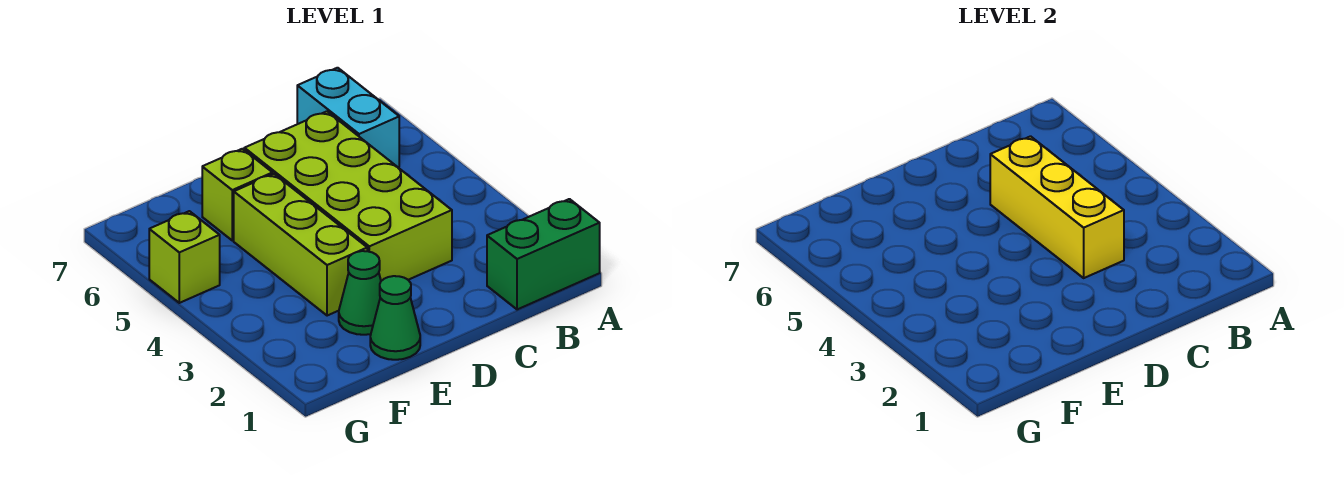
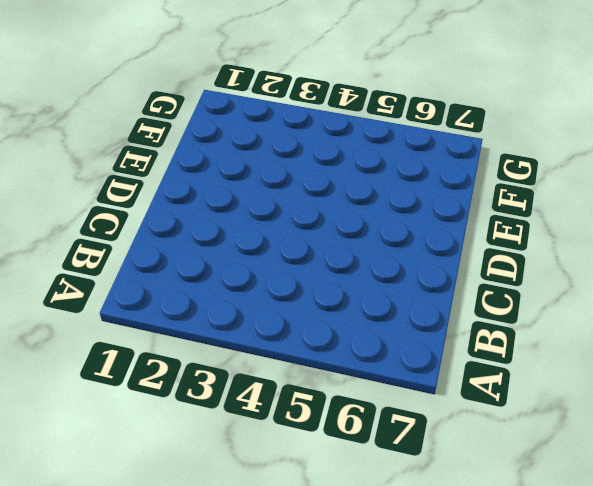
none -> green 1x2 brick [487,199,600,310]
none -> cyan 1x2 brick [297,68,399,167]

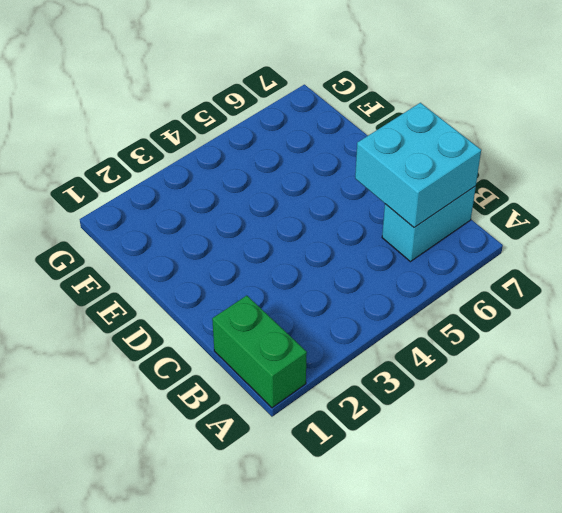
cyan 2x2 brick [355,103,481,228] -> none
none -> lime 2x4 brick [244,111,452,281]
none -> green 1x1 cone [370,276,420,360]

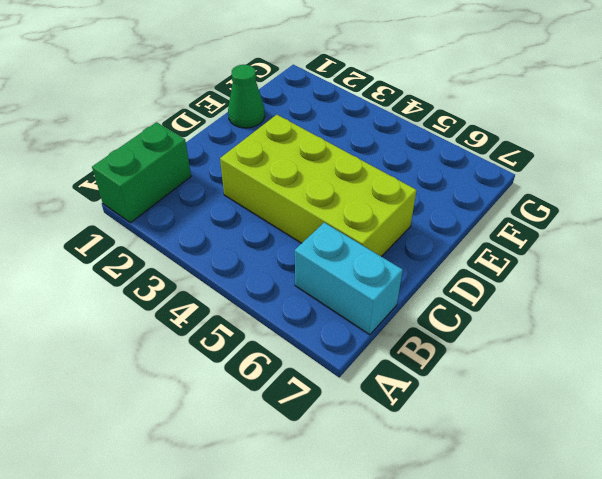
none -> green 1x1 cone [339,251,381,335]
none -> lime 1x3 brick [234,174,367,316]

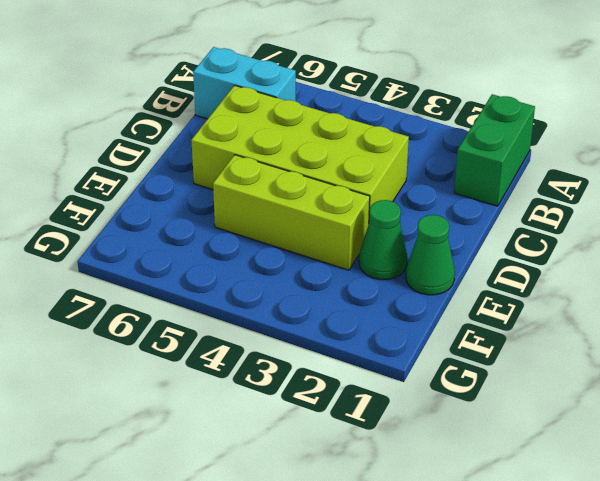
none -> lime 1x1 brick [202,149,273,241]
none -> lime 1x1 brick [149,211,220,303]

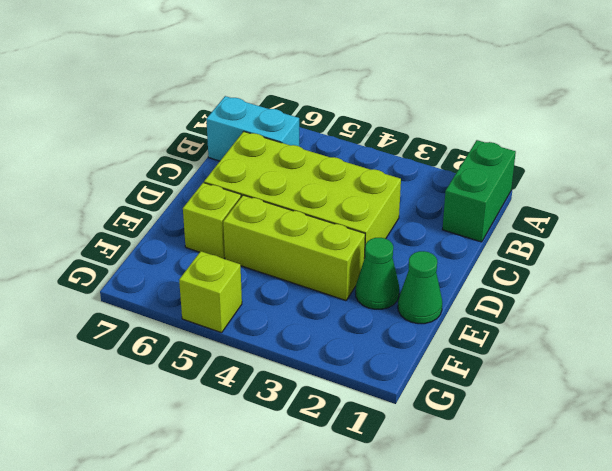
none -> yellow 1x3 brick [990,136,1124,278]

